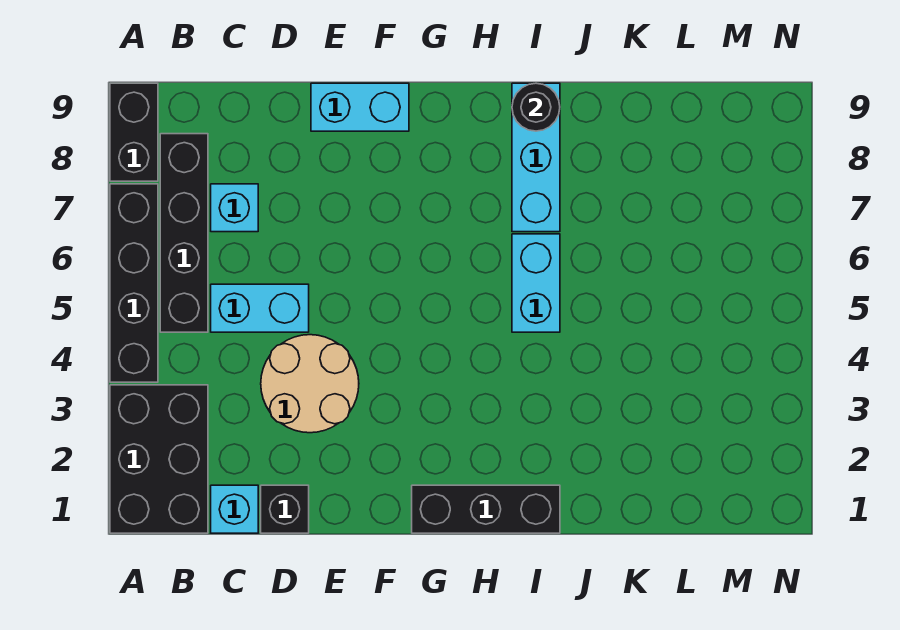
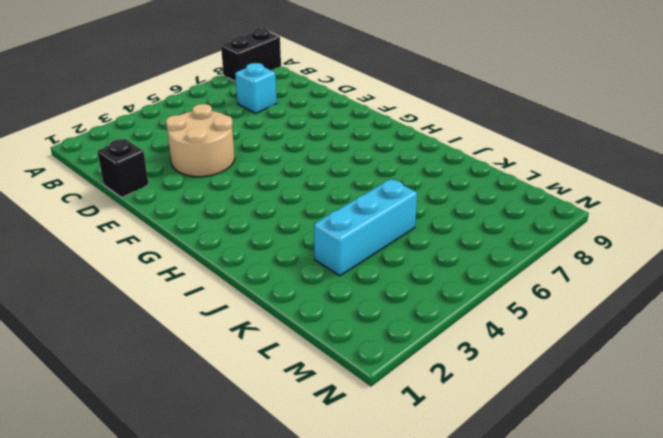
cyan 1x3 brick [314,179,417,276] -> cyan 1x3 brick moved to [512,83,560,232]
none -> black 2x3 brick [110,385,208,533]
none -> black 1x4 brick [110,184,158,382]
none -> black 1x4 brick [160,134,208,332]

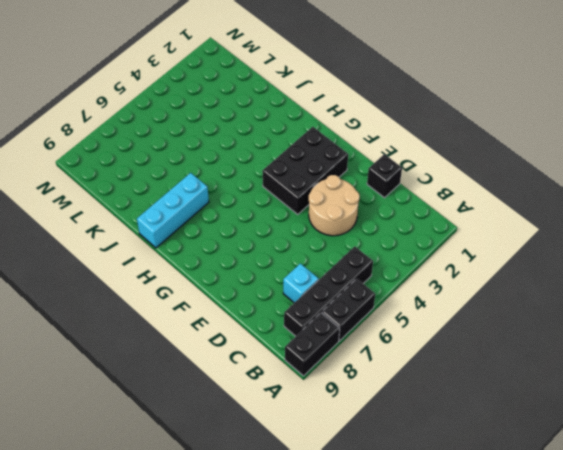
black 1x2 brick [322,279,375,341] -> black 1x4 brick [110,184,158,382]
black 2x3 brick [262,127,348,214] -> black 2x3 brick moved to [110,385,208,533]
none -> cyan 1x1 brick [211,485,258,533]
none -> cyan 1x2 brick [211,284,309,332]
none -> cyan 1x2 brick [311,83,409,131]

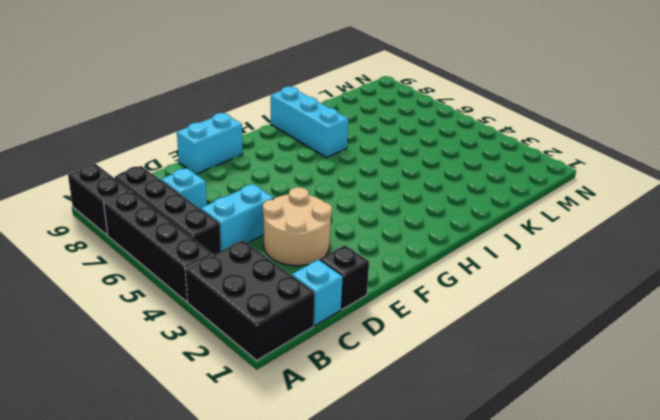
none -> black 1x3 brick [412,485,560,533]
none -> cyan 1x2 brick [512,234,560,332]
none -> black 1x1 round brick [512,83,560,131]

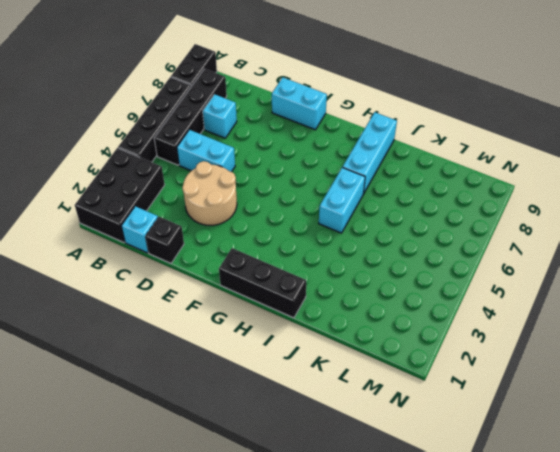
none -> black 1x1 round brick [512,83,560,131]

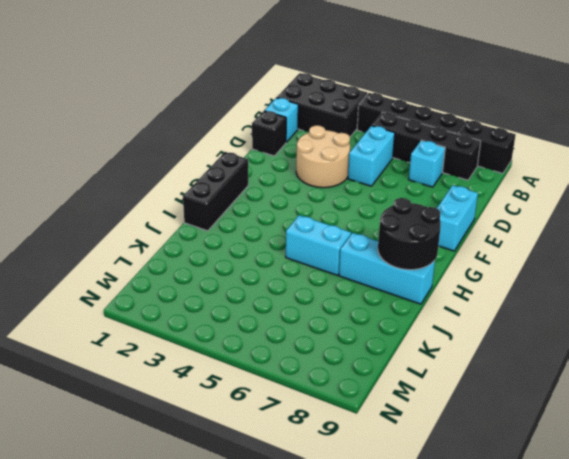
black 2x2 round brick [378,198,441,270] -> black 1x1 round brick [512,83,560,131]

